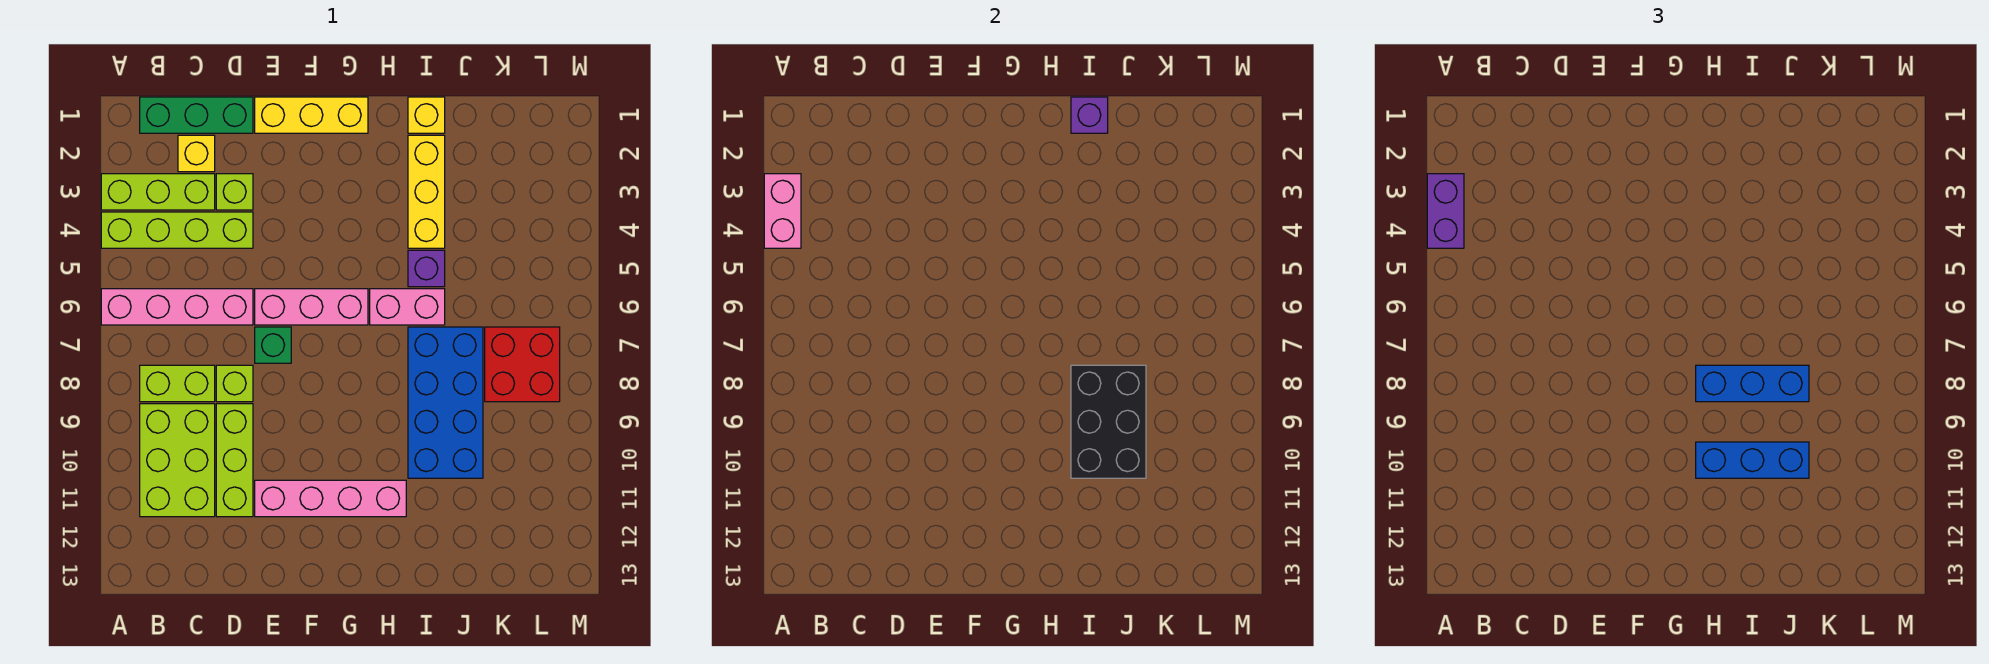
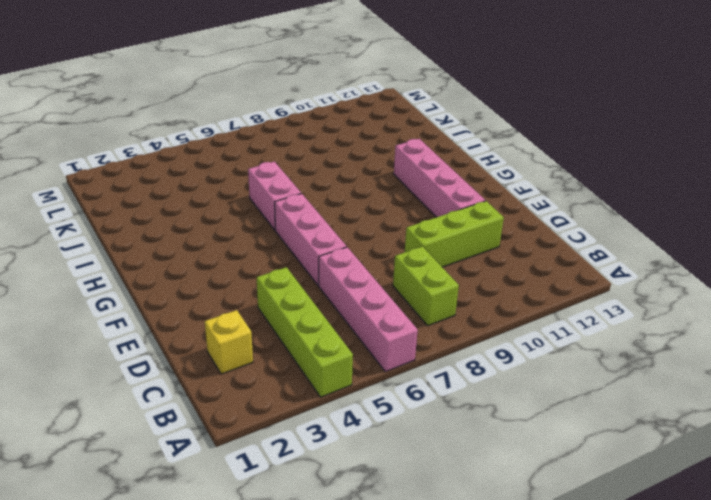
none -> lime 1x3 brick [101,174,215,210]
none -> green 1x3 brick [140,97,253,133]
none -> lime 2x3 brick [140,404,215,517]

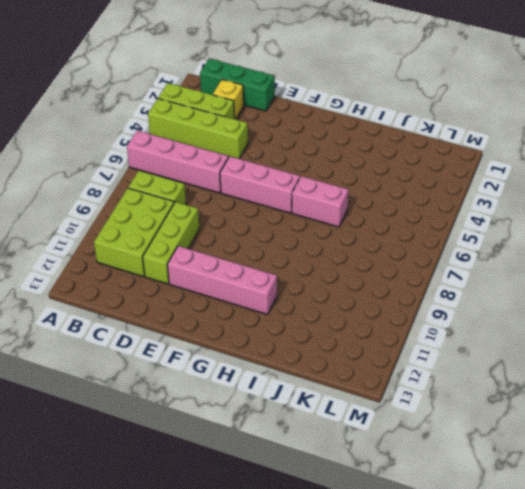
none -> lime 1x1 brick [216,174,253,210]
none -> lime 1x1 brick [216,365,253,402]
none -> yellow 1x3 brick [255,97,368,133]

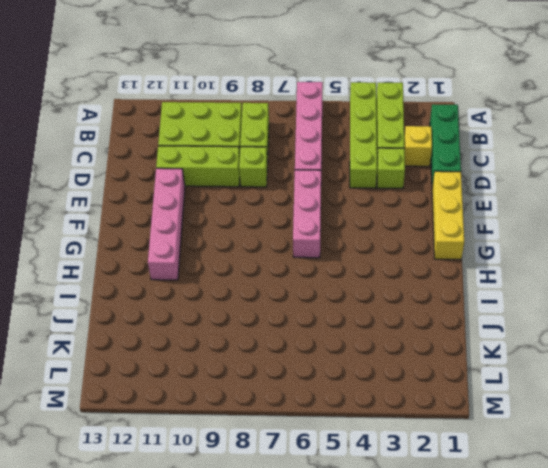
none -> green 1x1 brick [255,327,291,363]
none -> pink 1x2 brick [370,289,445,325]
none -> yellow 1x1 brick [408,97,445,133]

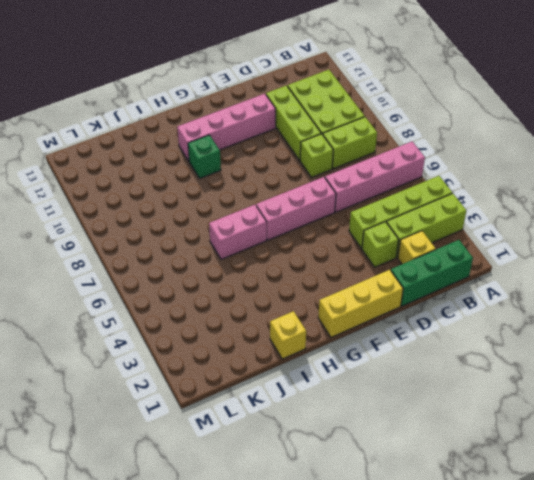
green 1x1 brick [188,135,221,178] -> green 1x1 brick moved to [255,327,291,363]
none -> yellow 1x3 brick [408,135,445,248]
none -> purple 1x1 brick [408,250,445,287]
none -> blue 2x4 brick [408,327,483,478]

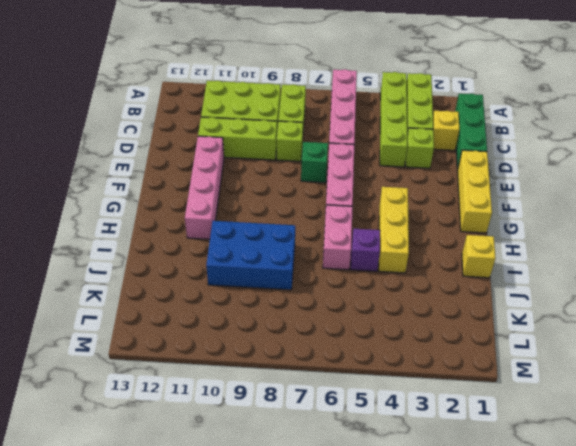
yellow 1x3 brick [379,187,409,273] -> yellow 1x3 brick turned to [408,135,445,248]
blue 2x3 brick [206,221,295,290] -> blue 2x4 brick [408,327,483,478]
none -> red 2x2 brick [485,327,560,402]
none -> pink 1x2 brick [764,174,801,248]
none -> purple 1x1 brick [1071,97,1108,133]

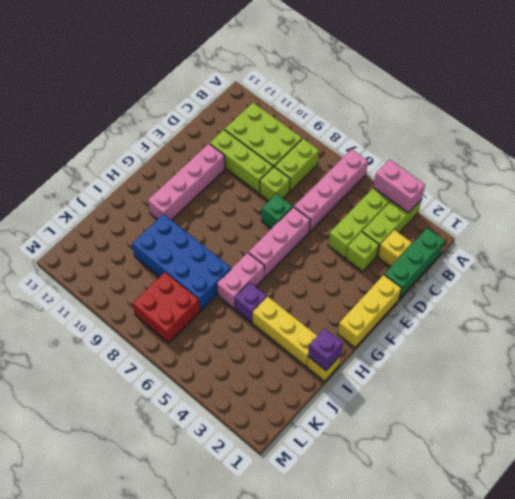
none -> black 2x3 brick [1071,365,1146,478]
none -> purple 1x2 brick [1427,174,1464,248]
none -> blue 1x3 brick [1696,365,1809,402]

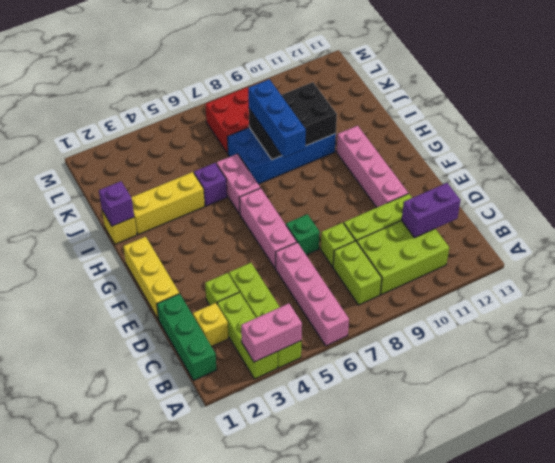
purple 1x2 brick [402,183,461,238] -> purple 1x2 brick moved to [1427,174,1464,248]
none -> blue 1x3 brick [1696,442,1809,478]

